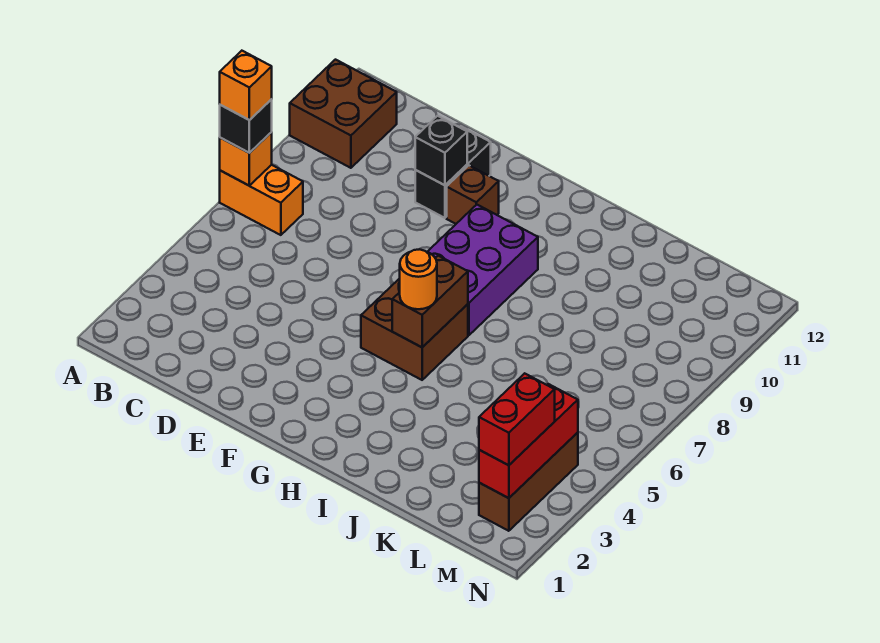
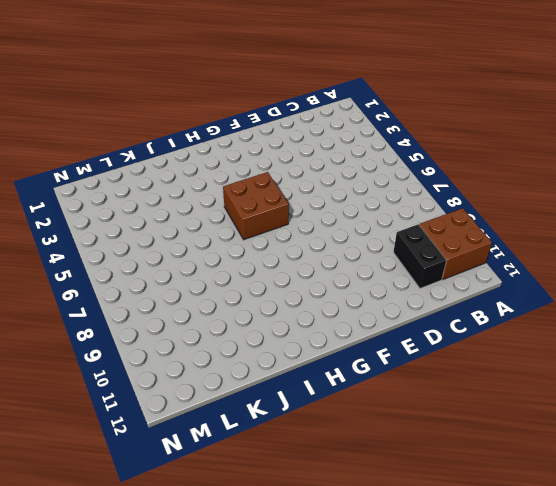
black 1x2 brick [393,224,446,288] -> black 1x2 brick moved to [415,126,491,218]
none -> orange 1x2 brick [220,165,303,235]
none -> brown 1x1 brick [447,165,499,224]
none -> purple 2x3 brick [428,205,538,335]

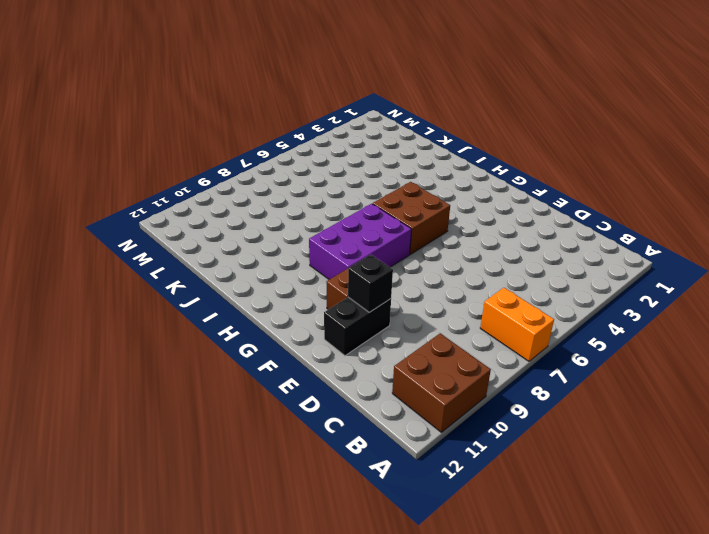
none -> brown 1x3 brick [479,432,578,531]
none -> orange 1x1 brick [220,132,272,185]
none -> brown 1x2 brick [392,256,468,347]

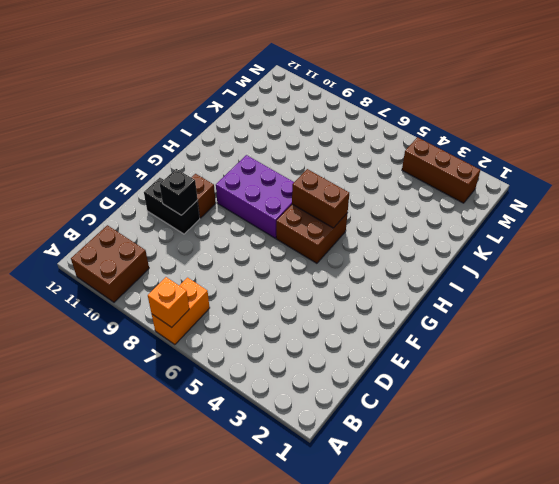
none -> red 1x3 brick [479,384,578,498]
none -> black 1x1 brick [220,99,272,153]
none -> orange 1x1 round brick [400,249,437,309]

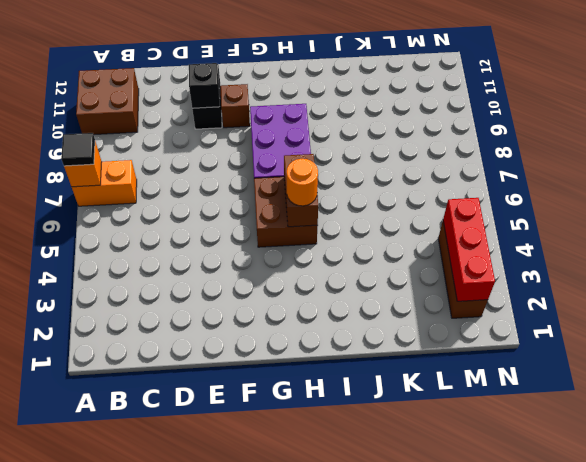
black 1x1 tile [61,133,95,166] -> black 1x1 brick [220,99,272,153]
none -> red 1x2 brick [479,373,555,465]
none -> orange 1x1 brick [220,51,272,120]

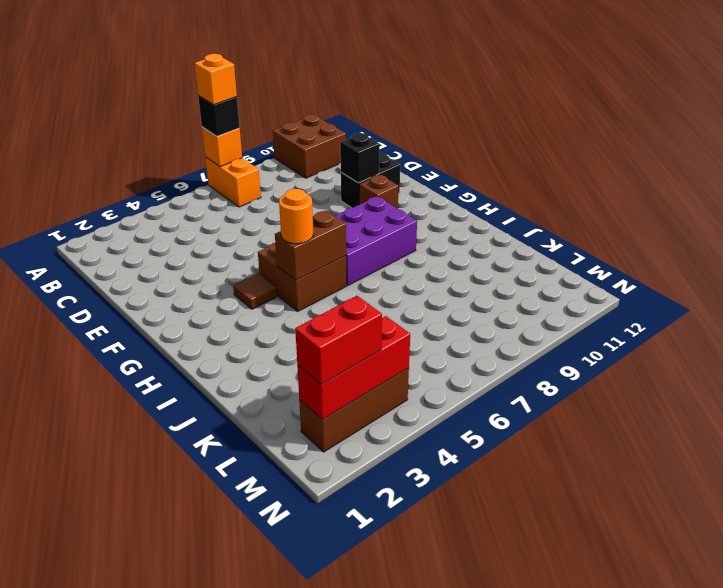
brown 1x1 tile [233,273,277,309] -> none

